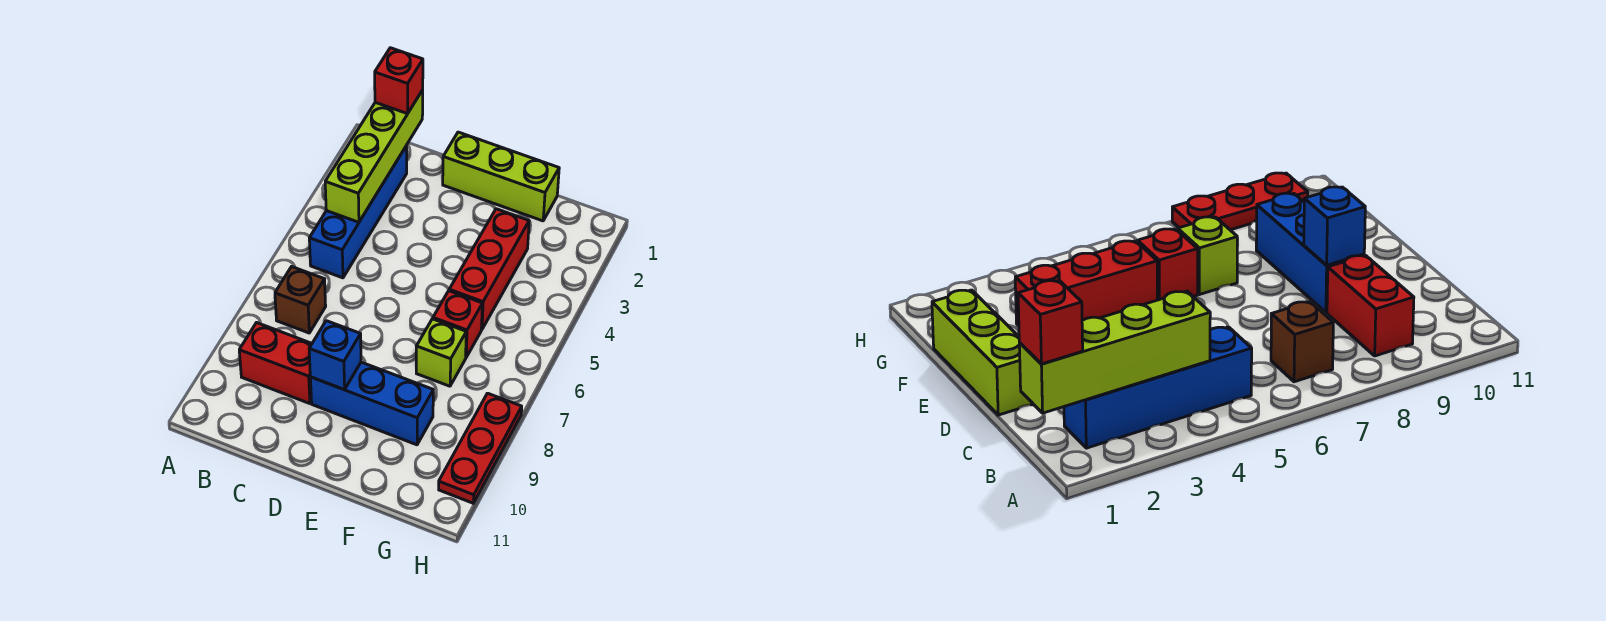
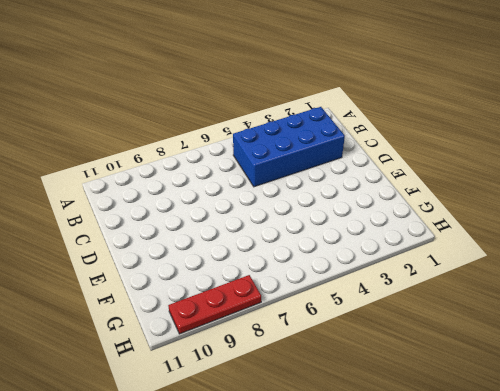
blue 2x4 brick [233,107,345,187] -> blue 1x4 brick [309,146,407,278]
none -> brown 1x1 brick [275,267,326,333]
none -> red 1x2 brick [239,323,312,404]
none -> lime 1x3 brick [443,132,559,221]

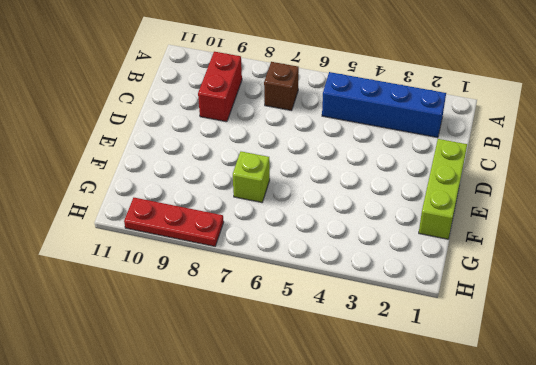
none -> blue 1x3 brick [310,362,433,445]
none -> red 1x3 brick [449,209,529,329]
none -> red 1x1 brick [433,291,482,357]

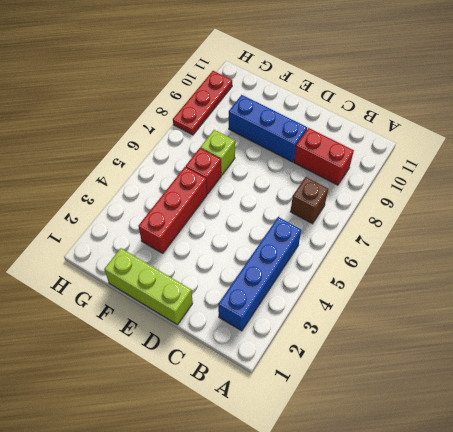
none -> lime 1x4 brick [325,90,423,222]
none -> blue 1x1 brick [309,321,361,390]
none -> red 1x1 brick [375,48,423,114]

